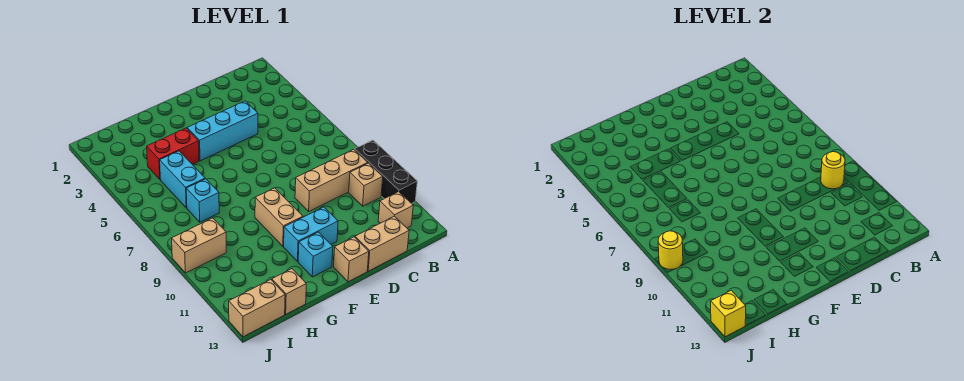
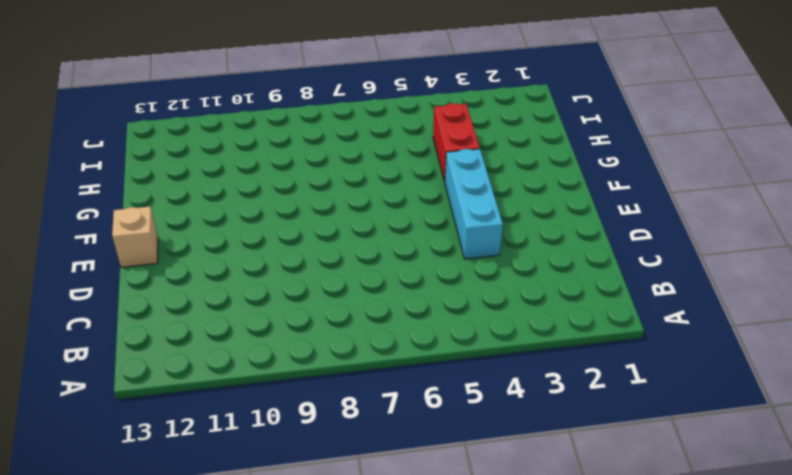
none -> black 1x3 brick [355,140,417,204]
none -> tan 1x3 brick [295,149,368,211]
none -> tan 1x1 brick [349,163,383,206]

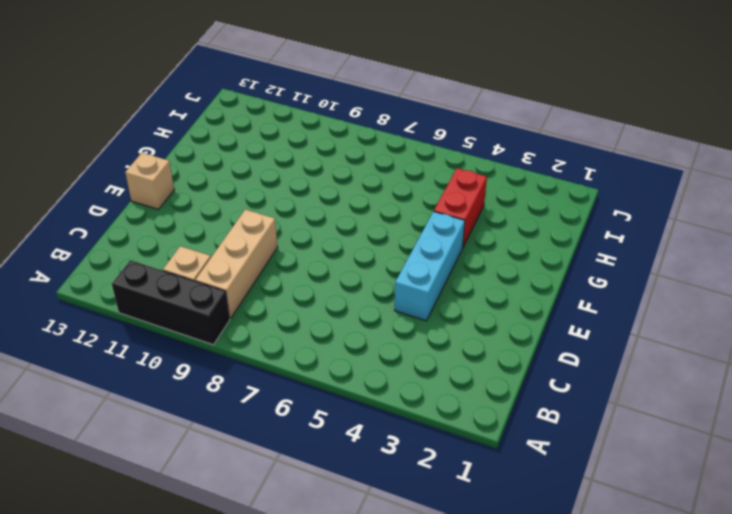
none -> tan 1x1 brick [378,192,413,228]
none -> tan 1x2 brick [355,216,409,271]
none -> cyan 1x2 brick [284,207,338,261]

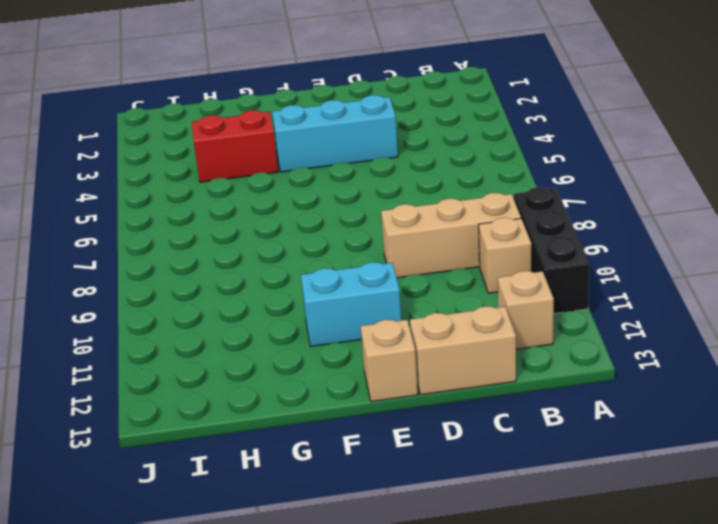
none -> tan 1x2 brick [255,188,303,246]
none -> cyan 1x1 brick [298,232,333,277]
none -> cyan 1x2 brick [160,151,205,208]

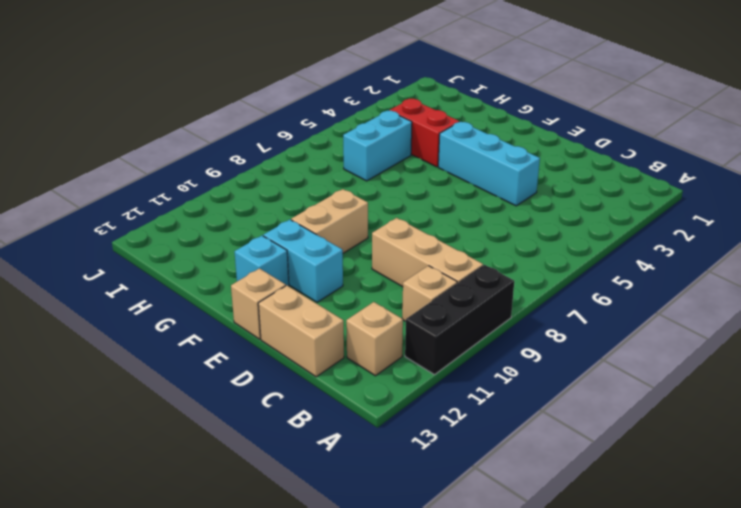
none -> cyan 1x1 brick [186,179,219,222]
none -> tan 1x1 brick [272,269,306,314]
none -> tan 1x2 brick [172,218,226,273]

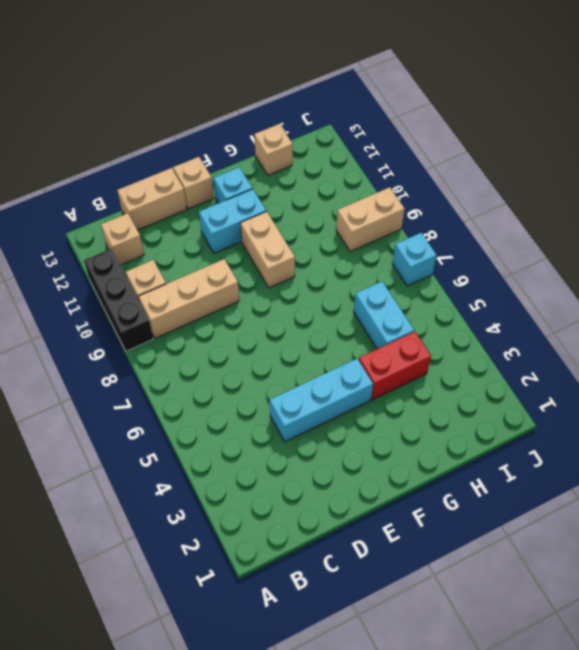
cyan 1x1 brick [392,233,437,286] -> cyan 1x1 brick moved to [186,179,219,222]
none -> tan 1x2 brick [229,279,285,337]
none -> yellow 1x1 round brick [821,152,845,189]
none -> yellow 1x1 round brick [658,231,683,270]

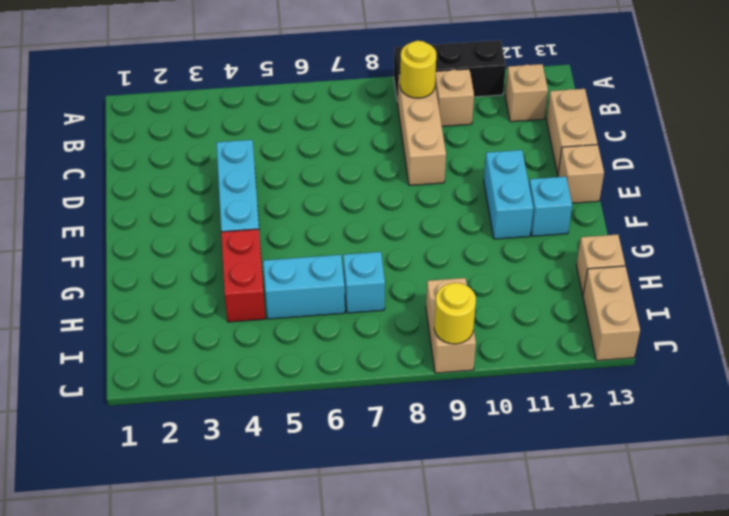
none -> tan 1x2 brick [255,188,303,246]
none -> yellow 1x1 brick [711,290,746,337]

